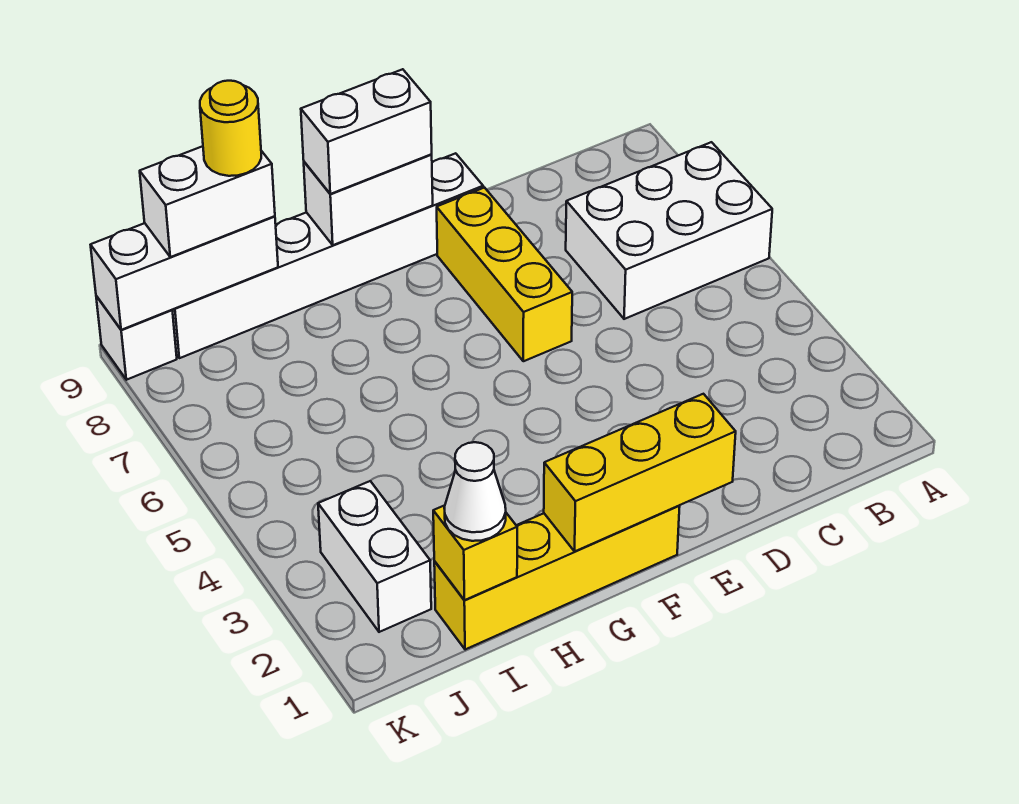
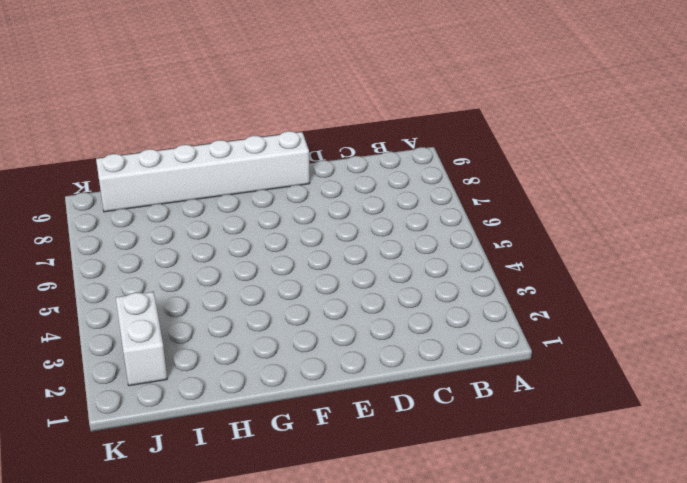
none -> white 2x3 brick [566,142,772,319]
none -> yellow 1x3 brick [437,188,572,361]
none -> yellow 1x4 brick [434,506,680,650]

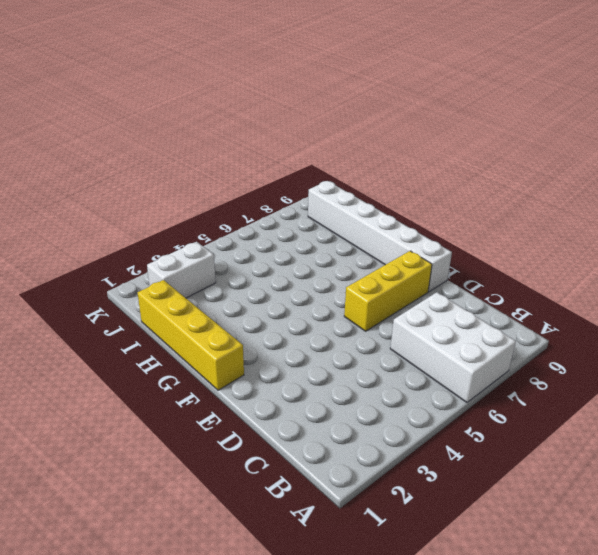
none -> white 1x1 brick [96,296,177,380]
none -> yellow 1x3 brick [544,394,736,551]
none -> white 1x2 brick [304,154,433,245]

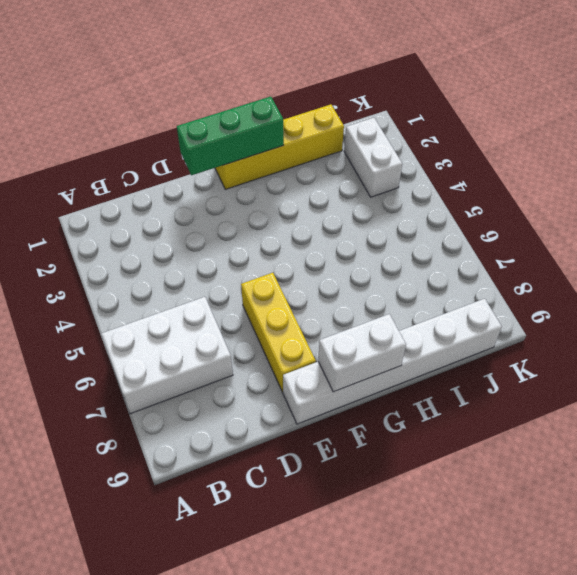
green 1x3 brick [177,97,284,175] -> yellow 1x3 brick [544,394,736,551]
none -> white 1x1 brick [96,296,177,380]
none -> yellow 1x1 brick [433,505,517,600]
none -> white 1x3 brick [91,216,278,330]

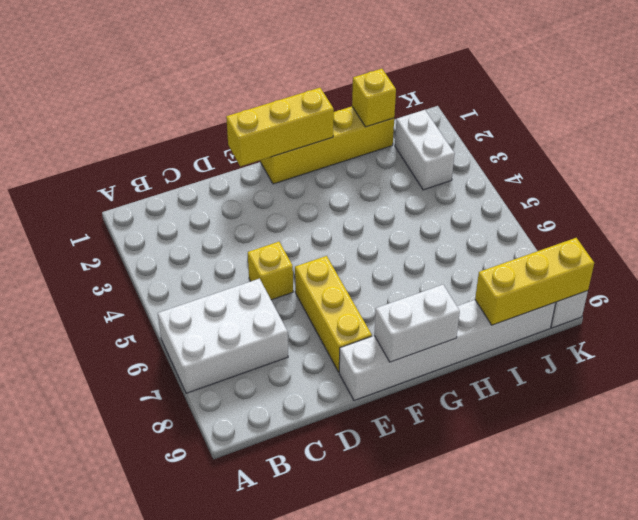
yellow 1x1 brick [248,242,293,300] -> none
yellow 1x3 brick [475,238,594,325] -> white 1x3 brick [91,216,278,330]
none -> white 1x2 brick [301,69,432,194]
none -> white 1x1 cone [444,442,506,541]
none -> white 1x2 brick [140,146,275,257]

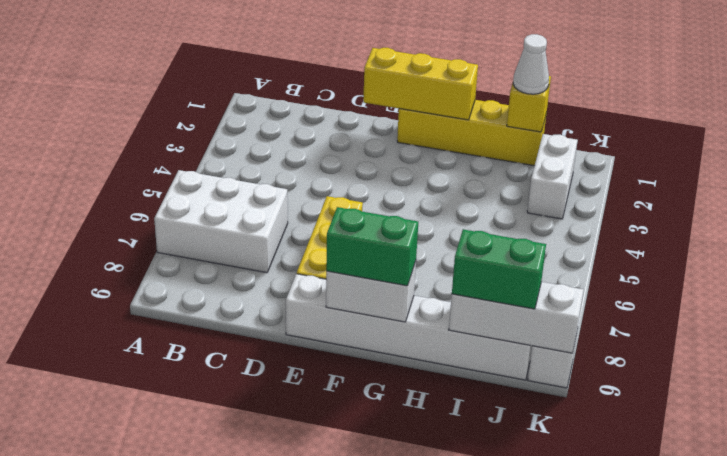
green 1x2 brick [326,207,418,286] -> white 1x2 brick [301,69,432,194]
green 1x2 brick [452,229,546,309] -> white 1x2 brick [140,146,275,257]
none -> yellow 1x1 round brick [200,81,261,176]

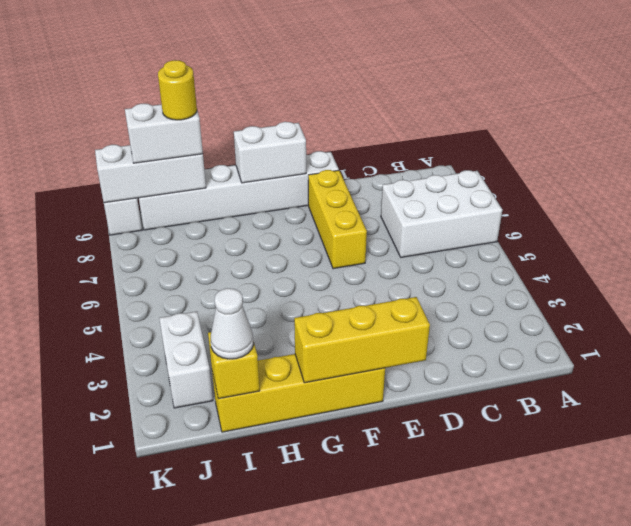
none -> white 1x2 brick [301,69,432,194]

